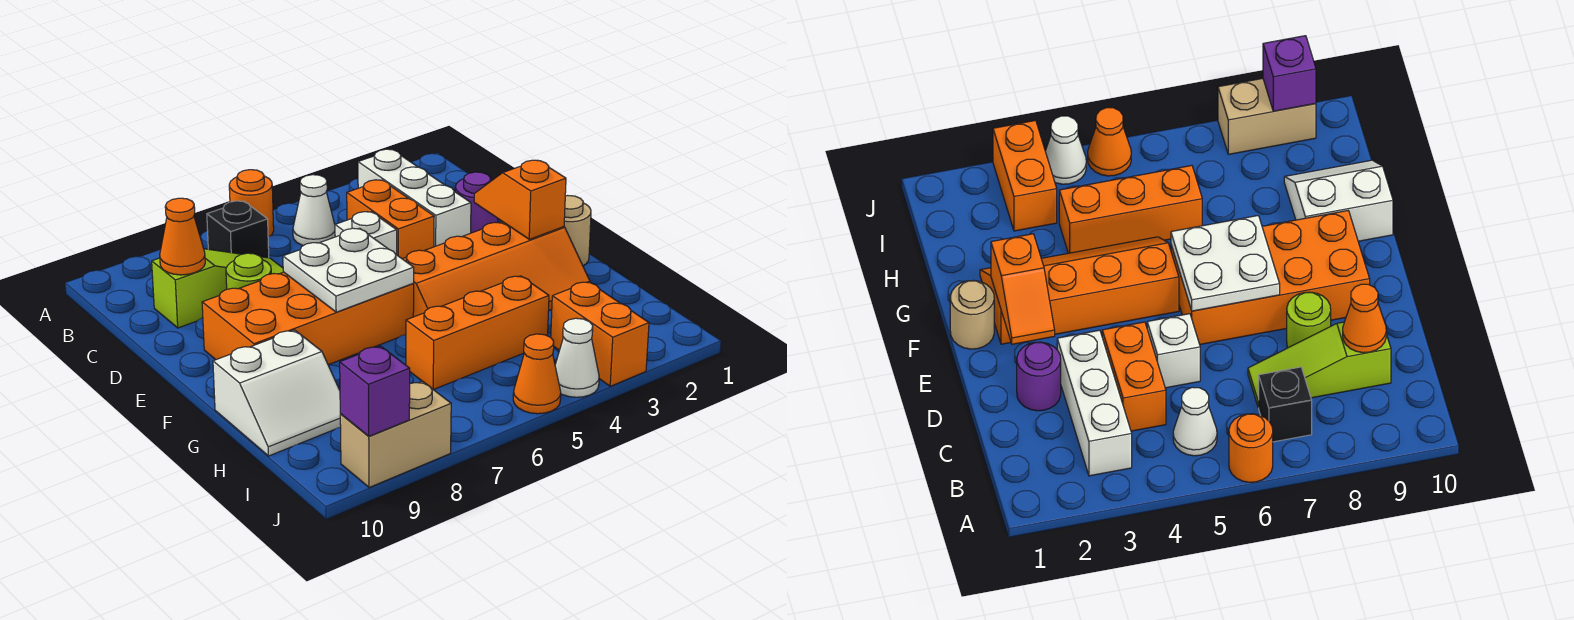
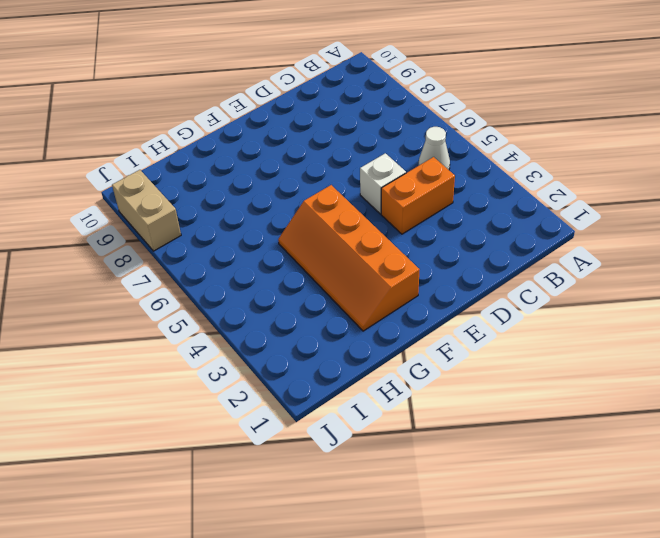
none -> orange 1x1 round brick [229,170,274,237]
none -> white 1x3 brick [358,149,471,247]
none -> black 1x1 brick [207,201,269,258]

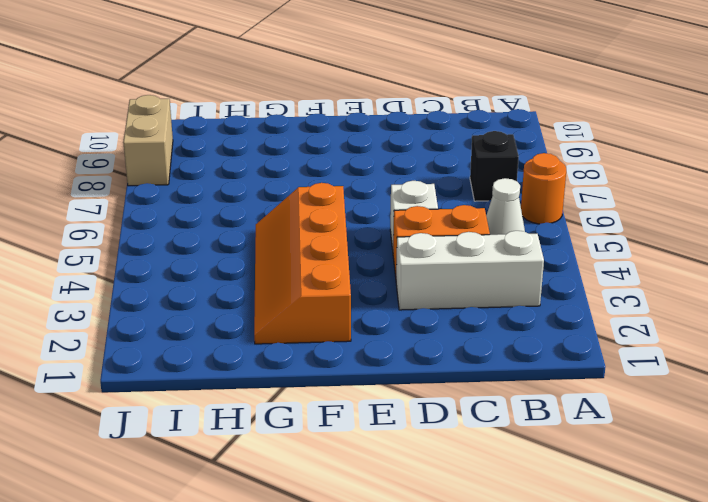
none -> lime 1x3 slope [152,249,283,328]
none -> purple 1x1 round brick [455,172,498,233]
none -> lime 1x1 round brick [226,253,271,289]

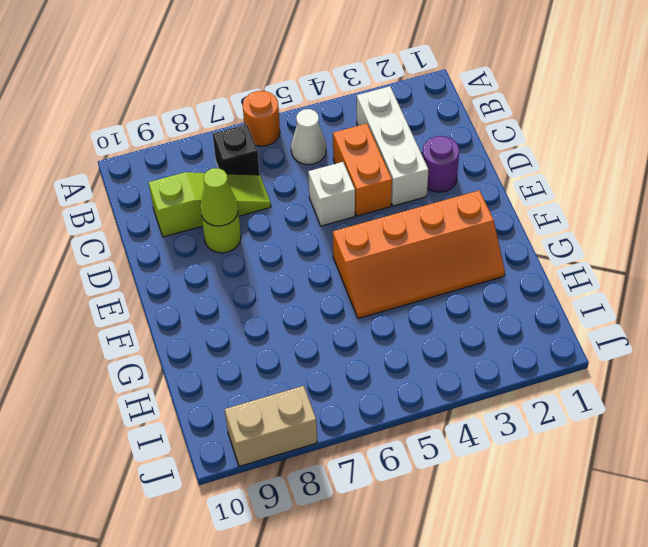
lime 1x1 cone [200,168,238,226] -> none
none -> orange 2x4 brick [202,272,414,365]
none -> tan 1x1 round brick [564,196,591,265]
none -> white 2x2 slope [213,330,341,456]

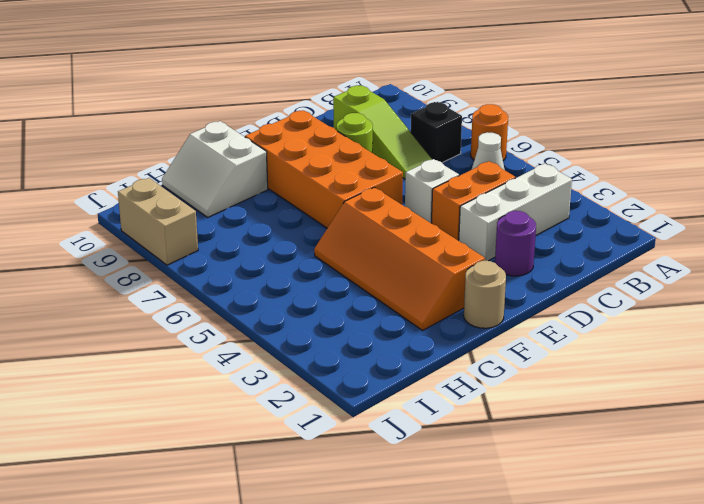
none -> orange 1x3 brick [406,276,549,390]
none -> orange 1x2 brick [551,282,649,386]
none -> white 1x1 cone [555,318,599,397]

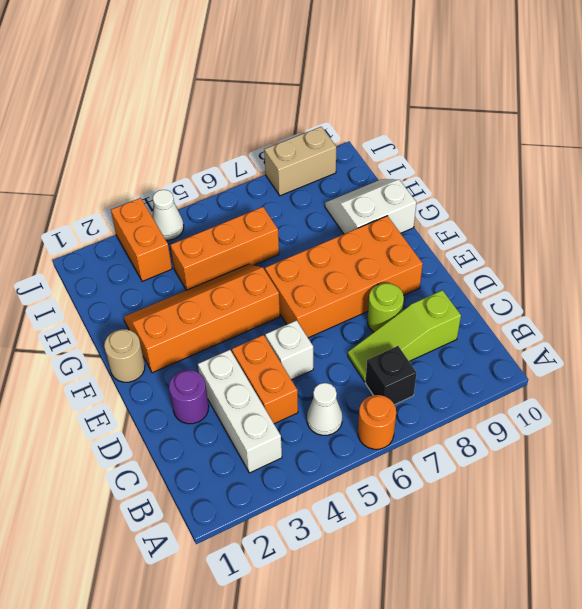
none -> orange 1x1 cone [513,334,561,414]
none -> orange 1x1 cone [160,198,205,275]
none -> orange 1x2 slope [474,160,566,239]

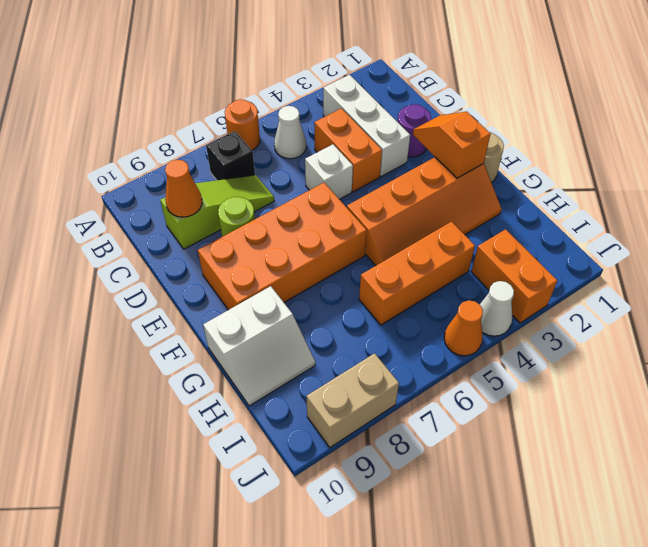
none -> white 2x2 plate [283,228,414,312]
none -> purple 1x1 brick [340,346,410,436]

